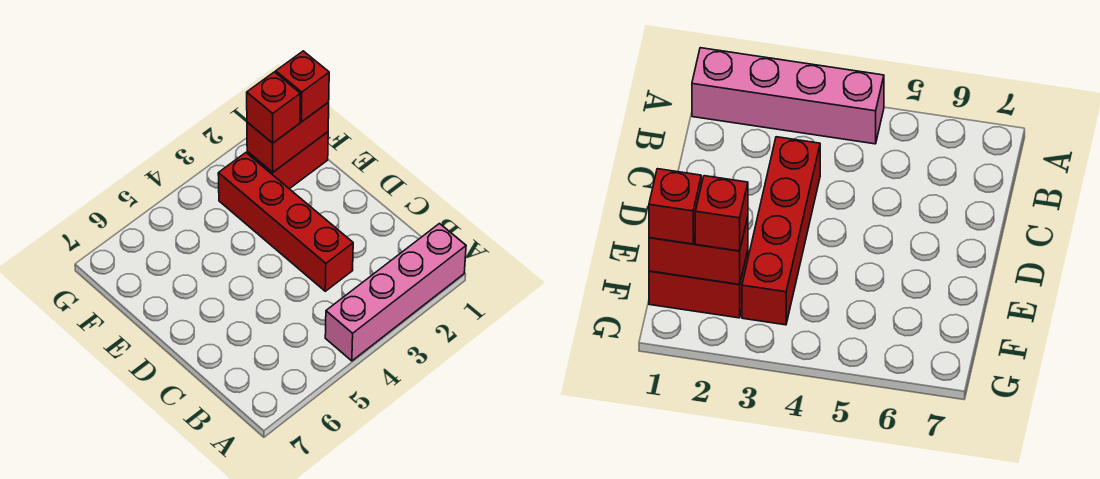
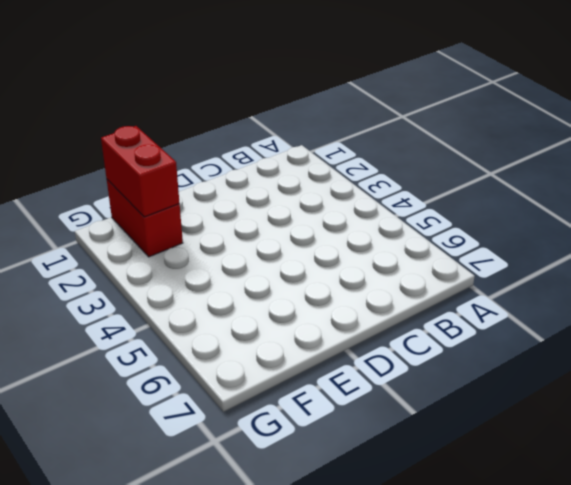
none -> pink 1x4 brick [325,224,466,361]
none -> red 1x4 brick [218,153,353,291]

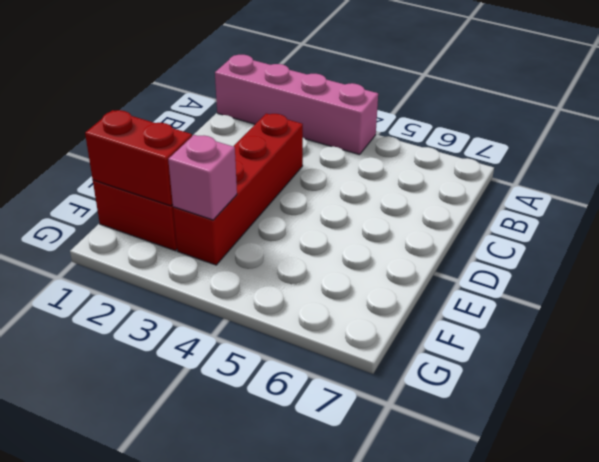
pink 1x1 brick [168,135,237,220] -> none
none -> red 1x1 brick [276,51,329,122]
none -> red 1x1 brick [247,72,300,143]

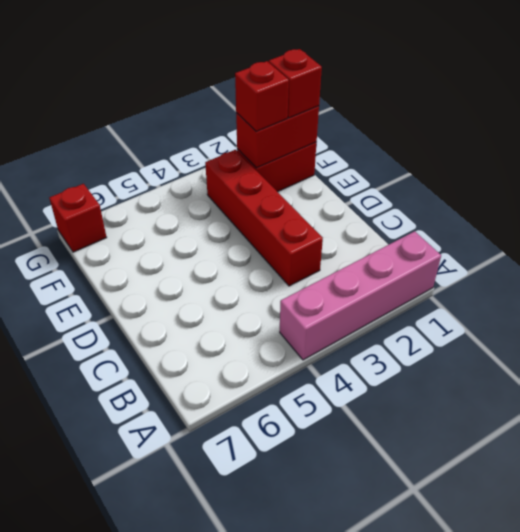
red 1x1 brick [49,184,107,252] -> none

